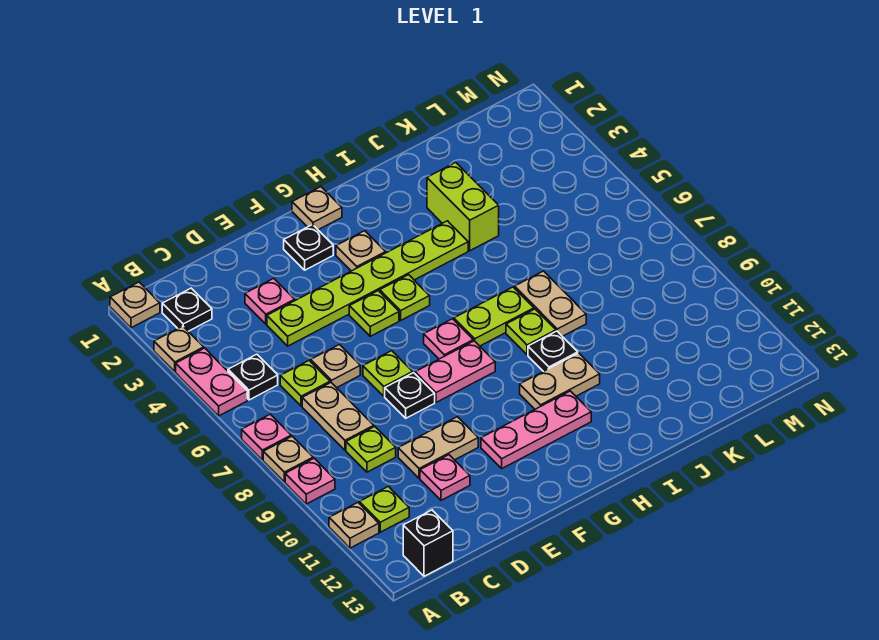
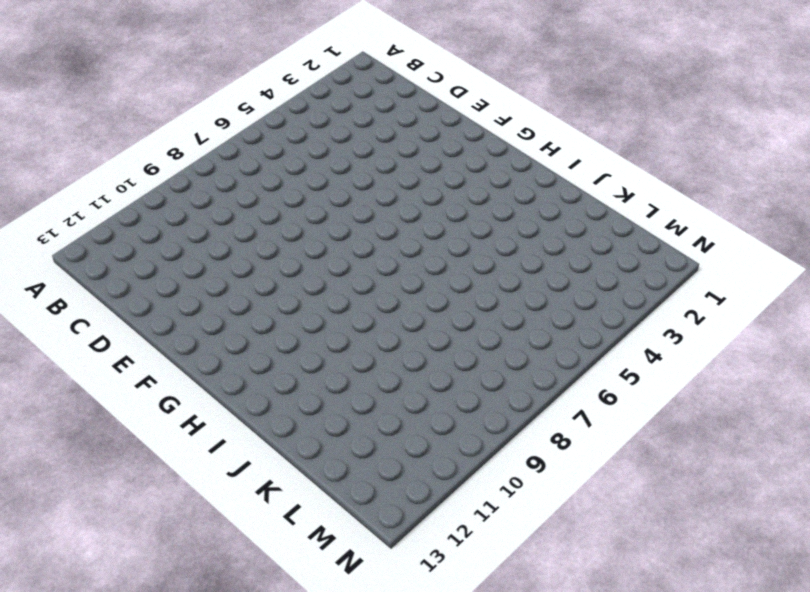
none -> tan 1x1 plate [110,282,160,328]
none -> tan 1x1 plate [154,326,204,372]
none -> pink 1x2 plate [176,348,247,416]
none -> pink 1x1 plate [242,414,291,460]

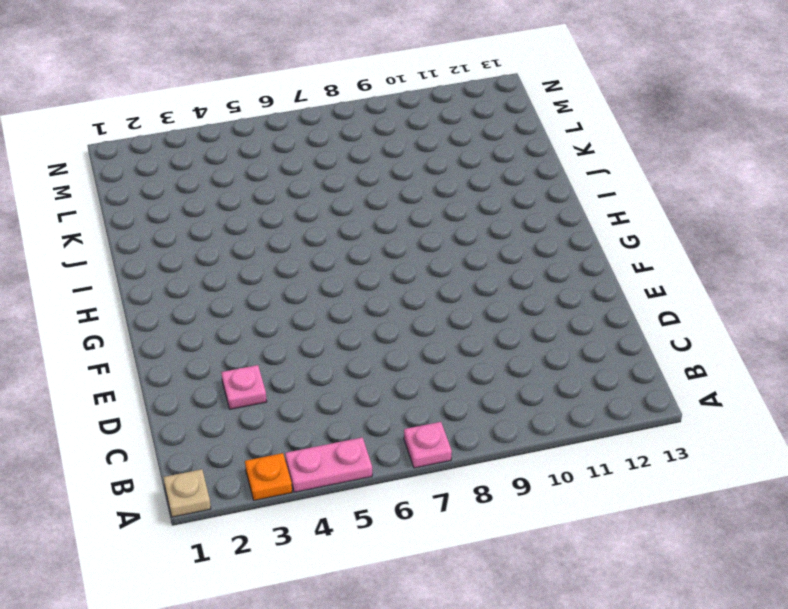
orange 1x1 plate [245,453,292,500] -> tan 1x1 plate [154,326,204,372]
none -> tan 1x1 plate [263,436,313,482]
none -> pink 1x1 plate [285,458,335,504]
none -> tan 1x1 plate [329,503,379,548]
none -> black 1x1 plate [162,288,212,331]

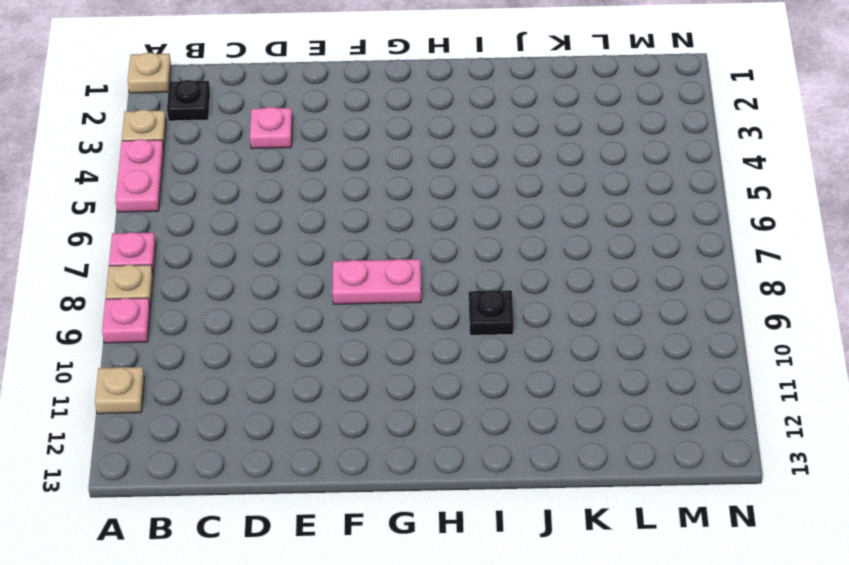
none -> black 1x1 plate [228,354,278,400]
none -> lime 1x1 plate [359,486,409,532]
none -> black 1x1 brick [403,510,453,576]
none -> lime 1x1 plate [280,361,330,406]

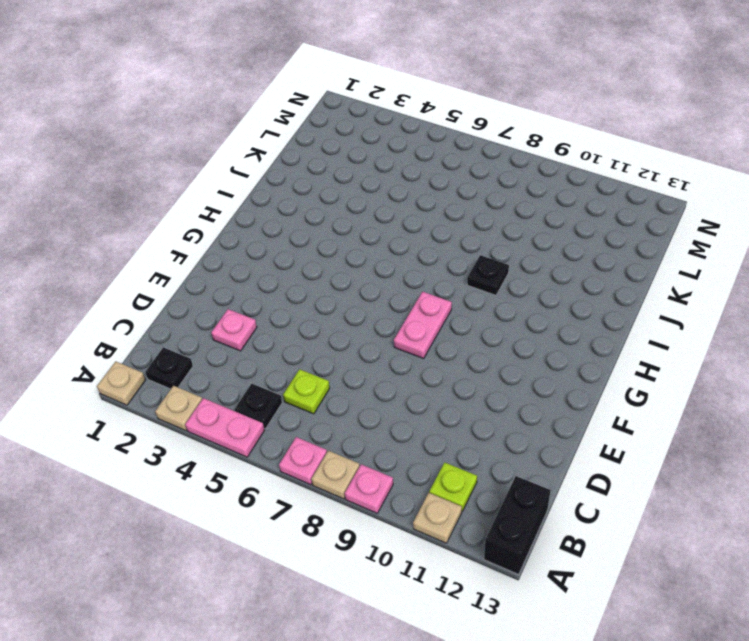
black 1x2 brick [484,476,551,574] -> black 1x1 brick [403,510,453,576]
none -> tan 1x2 plate [302,383,374,450]
none -> lime 1x1 plate [346,427,396,472]
none -> lime 1x6 plate [267,221,468,346]
none -> tan 1x1 plate [311,345,360,388]

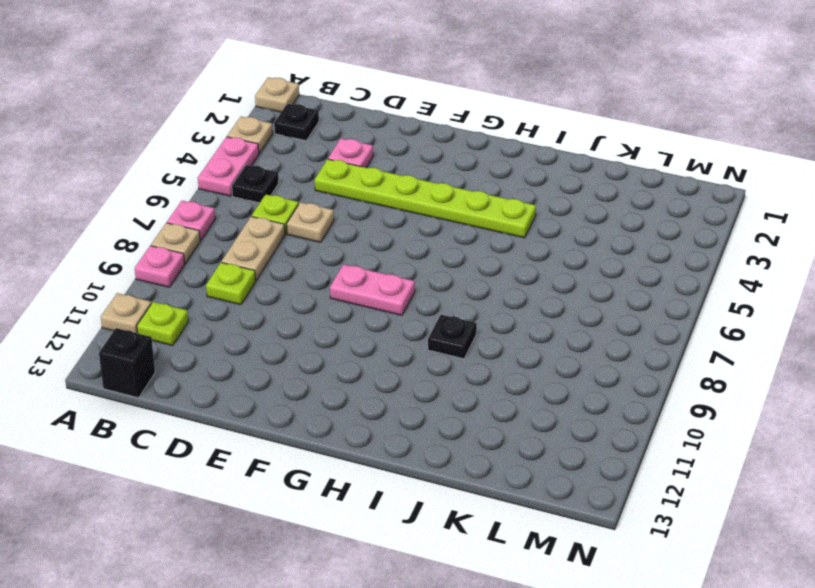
none -> tan 1x2 plate [398,417,478,478]
none -> pink 1x1 plate [420,455,470,500]
none -> lime 1x1 plate [363,351,413,396]
none -> black 1x1 plate [385,373,435,418]

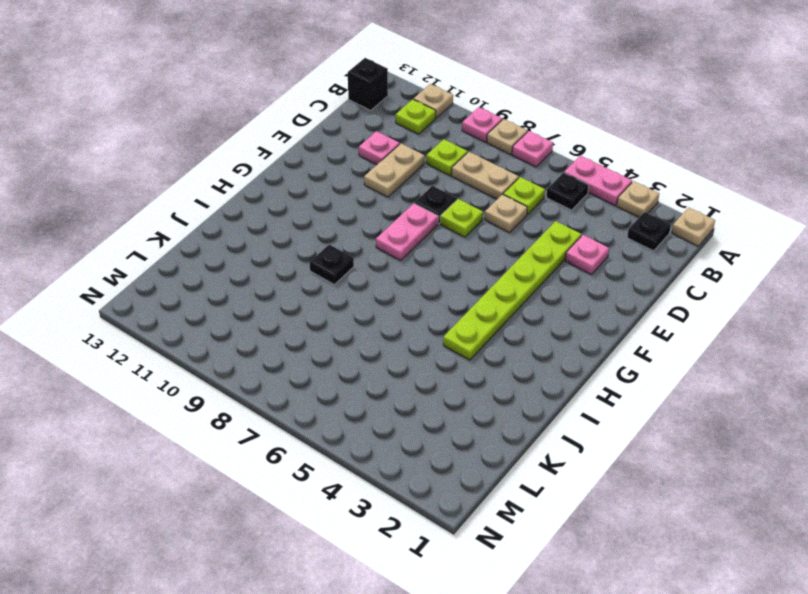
none -> black 1x1 plate [284,225,333,270]
none -> lime 1x1 plate [349,291,399,336]
none -> pink 1x3 plate [481,391,591,468]
none -> tan 1x1 plate [292,187,342,230]

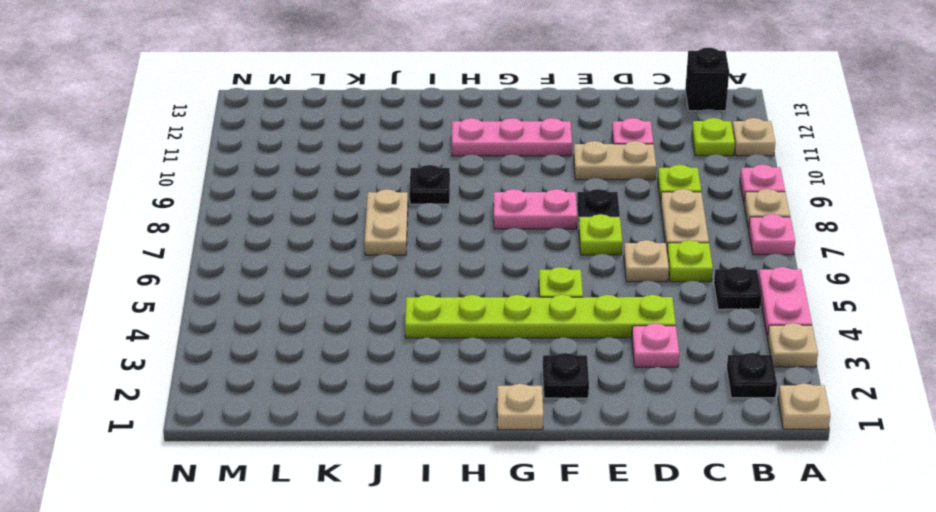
none -> tan 1x1 plate [336,231,386,271]
none -> lime 1x1 plate [380,275,430,320]
none -> pink 1x1 plate [424,319,473,359]
none -> lime 1x2 plate [454,287,534,346]

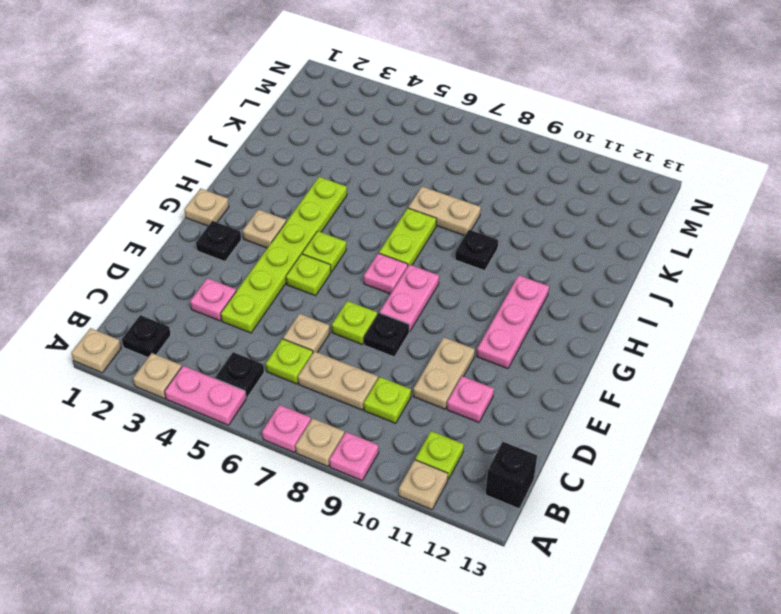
none -> tan 1x2 plate [520,353,600,409]
none -> lime 1x1 plate [506,309,556,355]
none -> lime 1x2 brick [427,162,499,251]

